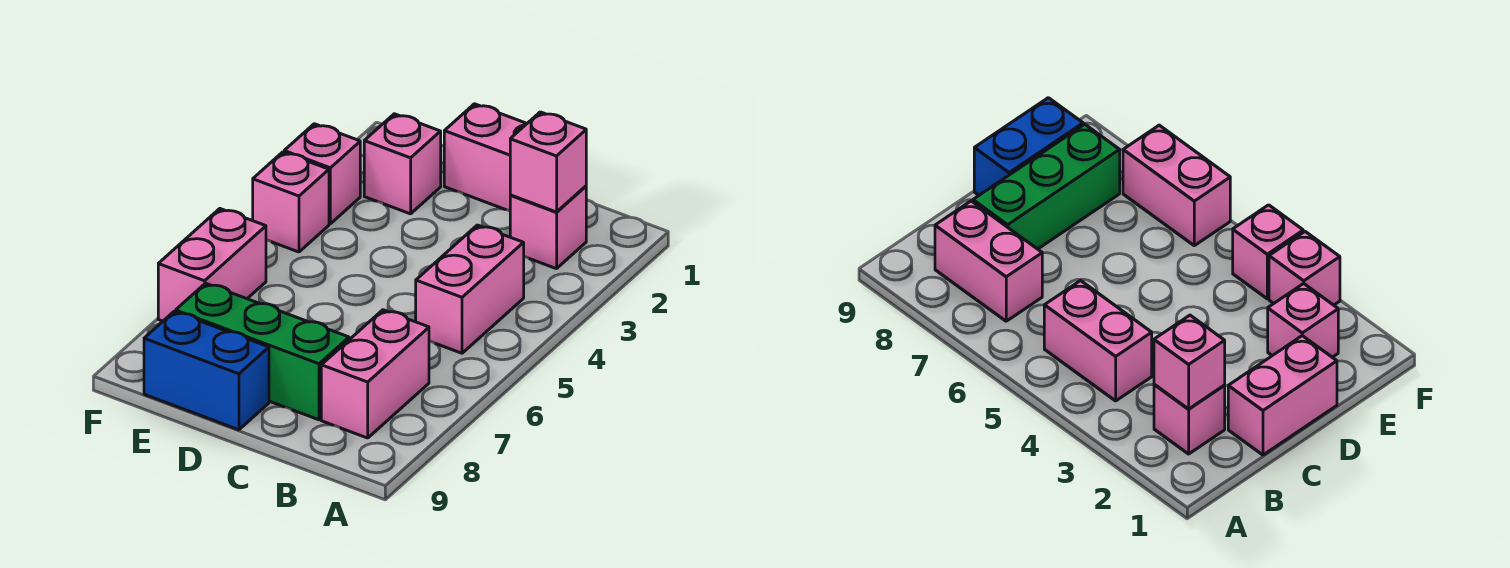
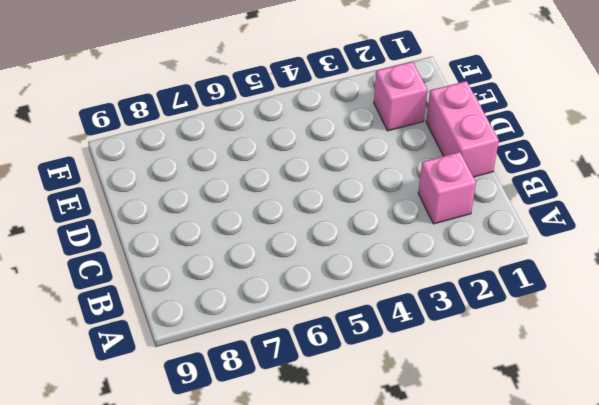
none -> pink 1x2 brick [416,225,524,353]
none -> pink 1x2 brick [321,310,429,438]

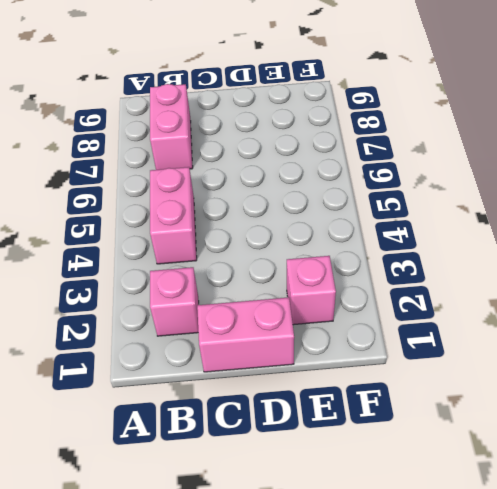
none -> green 1x3 brick [176,283,349,420]
none -> blue 1x2 brick [144,312,269,430]

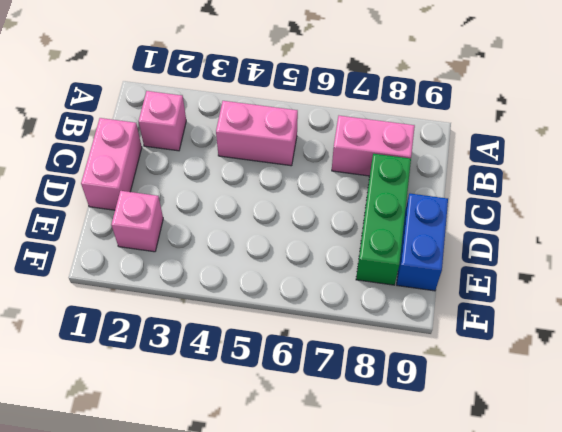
none -> pink 1x1 brick [284,124,360,224]
none -> pink 1x1 brick [253,152,329,252]

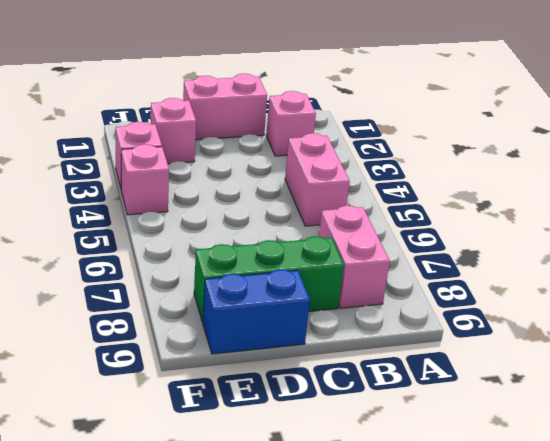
none -> pink 1x2 brick [158,209,266,321]
none -> pink 1x1 brick [510,112,586,212]

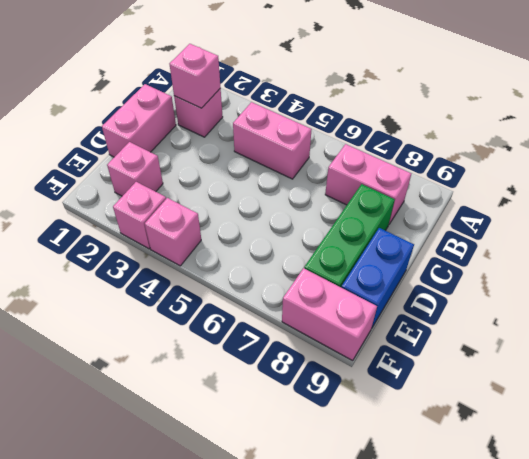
pink 1x2 brick [282,268,377,361] -> pink 1x2 brick moved to [158,209,266,321]

